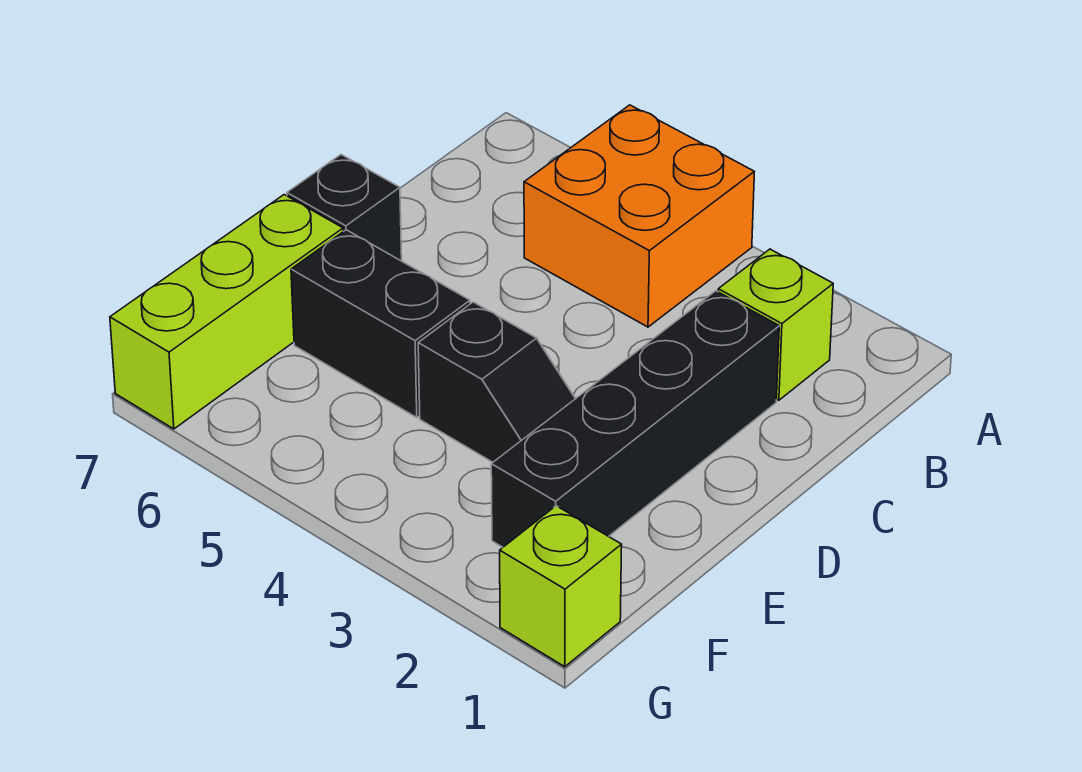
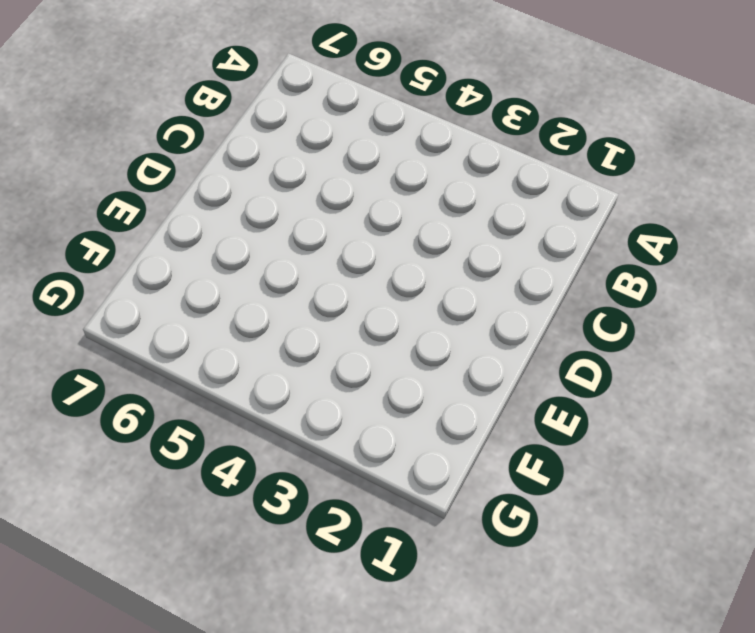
none -> orange 2x2 brick [524,105,754,327]
none -> lime 1x1 brick [718,249,833,400]

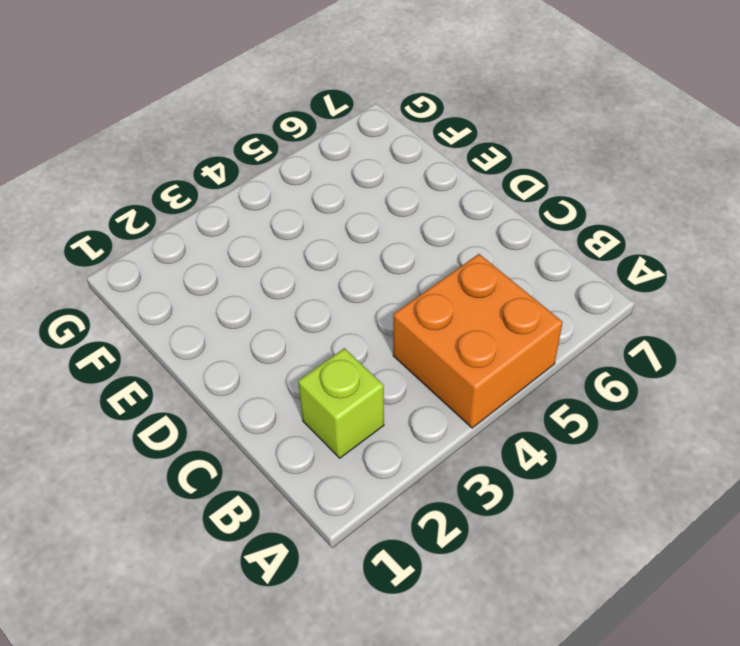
none -> black 1x4 brick [491,291,779,547]
none -> black 1x1 brick [287,155,402,261]

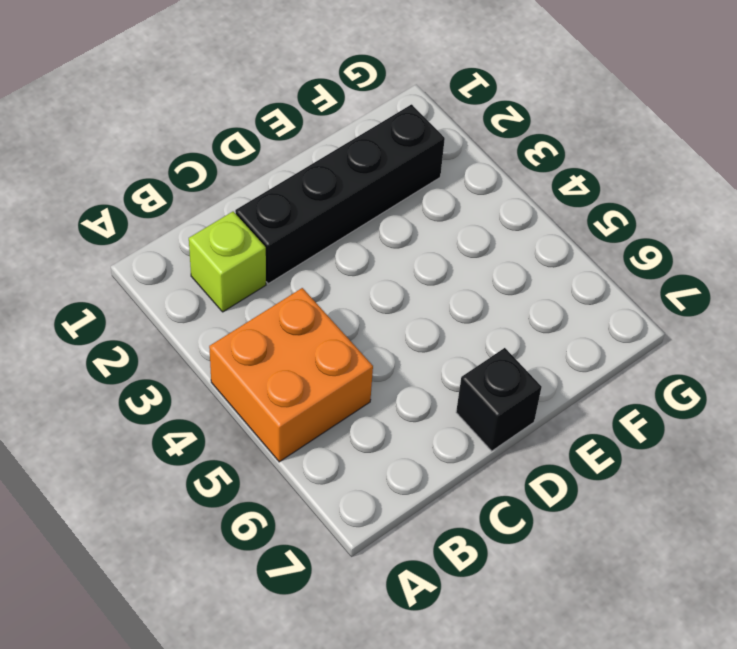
none -> black 1x2 slope [418,302,575,462]
none -> black 1x2 brick [291,230,470,417]

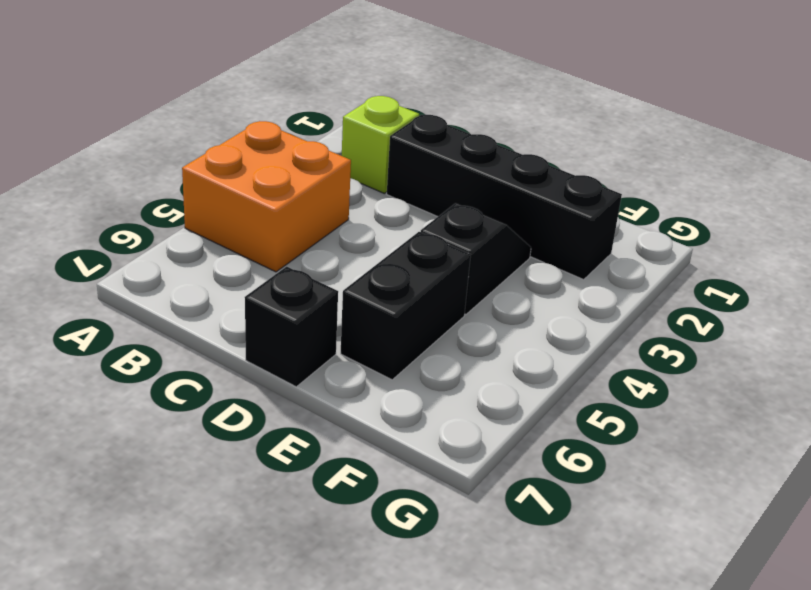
none -> lime 1x3 brick [110,195,343,429]
none -> lime 1x1 brick [500,506,622,667]

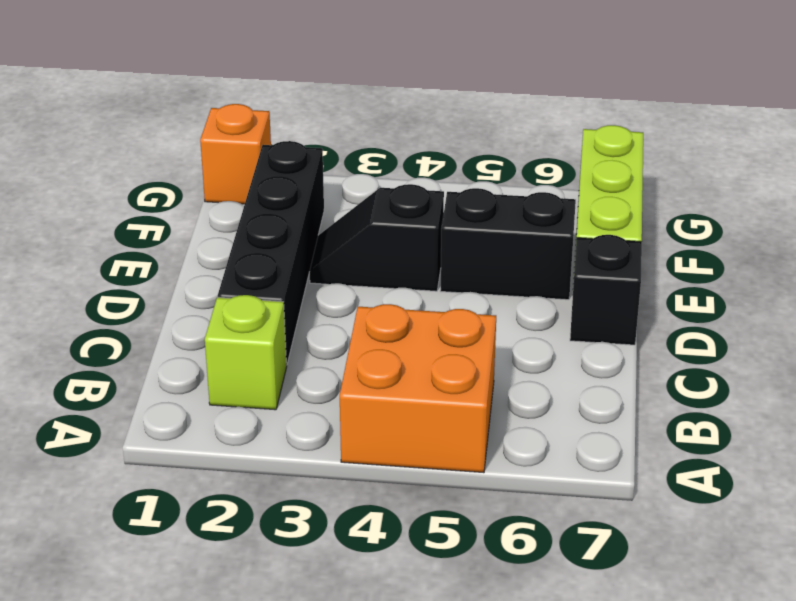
orange 1x1 brick [200,104,271,204] -> lime 1x1 brick [500,506,622,667]

